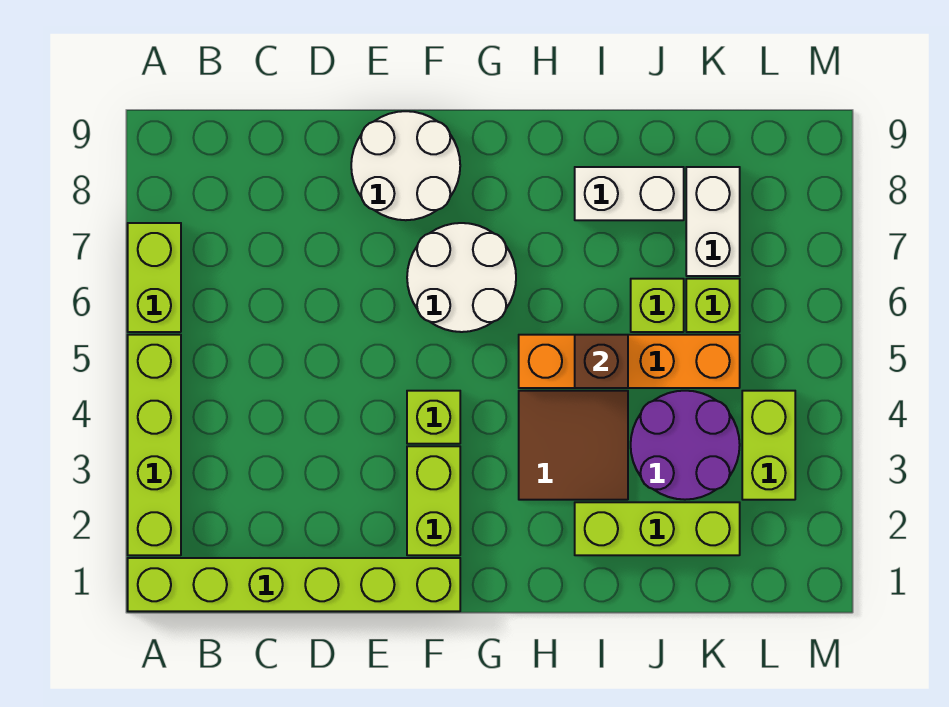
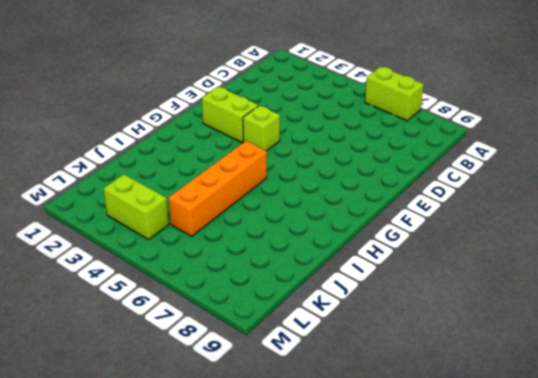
none -> lime 1x6 brick [128,558,460,611]
none -> lime 1x4 brick [128,335,181,555]
none -> white 2x2 round brick [351,111,460,220]

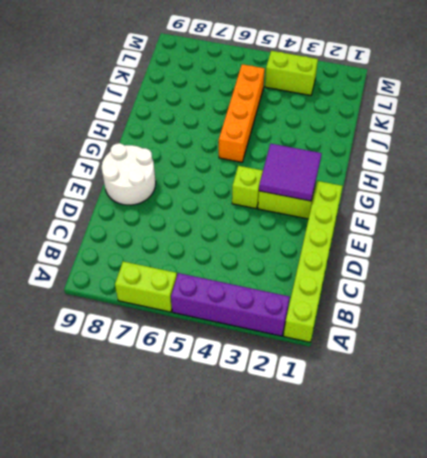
purple 1x4 brick [171,273,290,336] -> lime 1x4 brick [128,335,181,555]
purple 2x2 tile [259,144,322,201] -> none
none -> white 2x2 round brick [407,223,516,332]
none -> brown 2x2 tile [519,391,628,500]
none -> lime 1x3 brick [575,502,740,555]

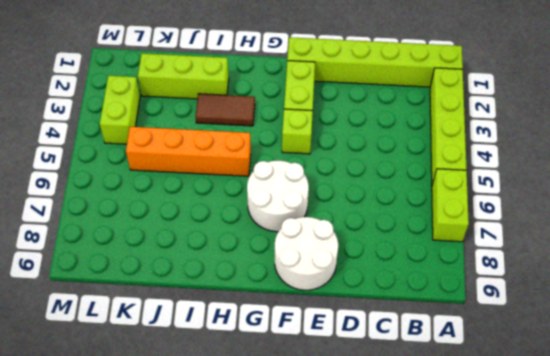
brown 1x2 tile [195,94,255,126] -> brown 2x2 tile [519,391,628,500]
none -> white 1x2 brick [575,167,684,220]
none -> purple 2x2 round brick [631,391,740,500]
none -> lime 1x1 brick [631,279,684,332]

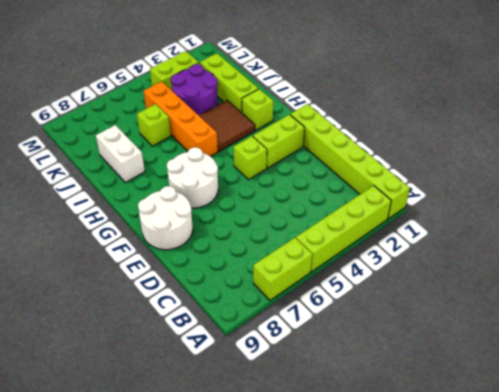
lime 1x1 brick [242,89,273,130] -> lime 1x1 brick moved to [686,279,740,332]
none -> white 1x2 brick [686,167,740,276]
none -> brown 1x1 brick [575,335,628,388]

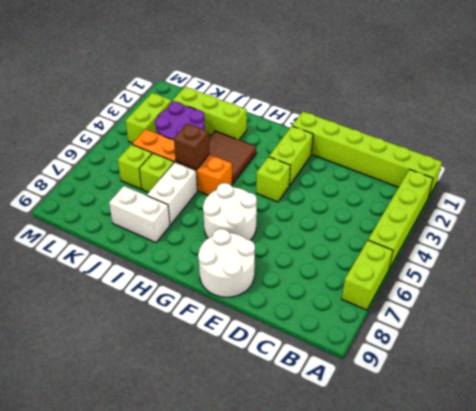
white 1x2 brick [147,162,197,225] -> white 1x2 brick moved to [686,167,740,276]

